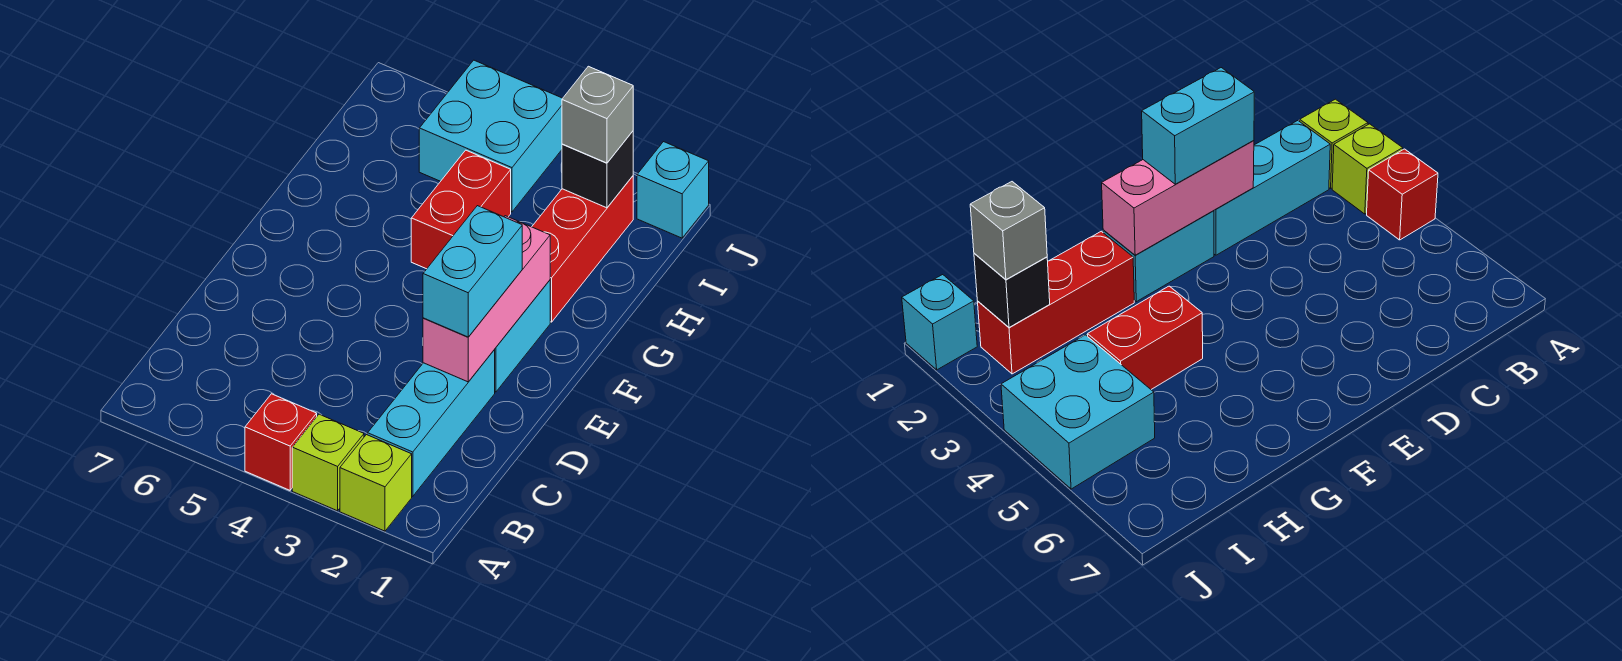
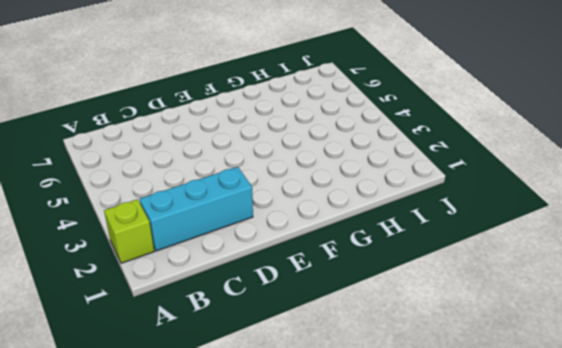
none -> lime 1x1 brick [292,414,364,511]
none -> red 1x1 brick [245,394,317,490]
none -> cyan 1x2 brick [494,280,550,392]

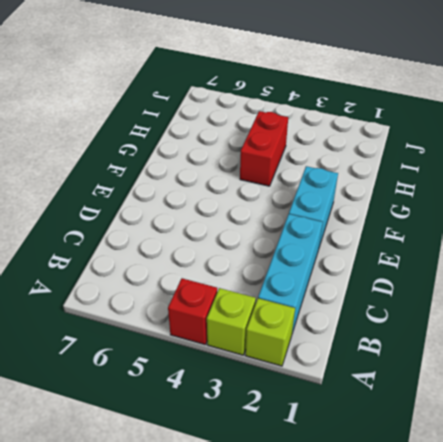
none -> red 1x3 brick [532,176,633,322]
none -> cyan 2x2 brick [419,60,563,212]
none -> cyan 1x1 brick [637,142,709,238]

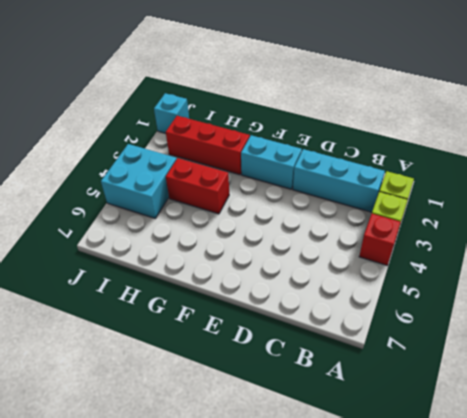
none -> pink 1x3 brick [423,216,550,382]
none -> black 1x1 brick [562,131,633,208]
none -> cyan 1x2 brick [423,206,522,337]

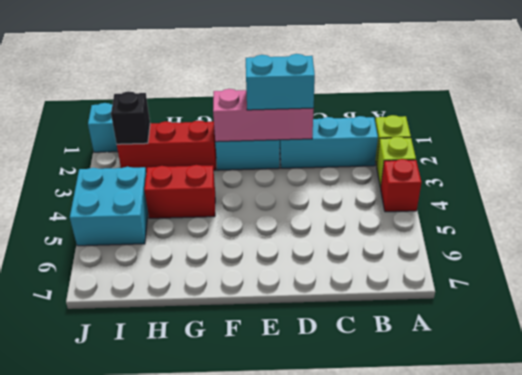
none -> grey 1x1 brick [562,66,633,163]

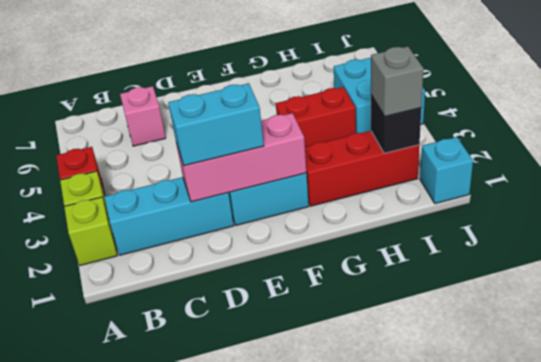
pink 1x1 brick [120,86,166,146] -> none

